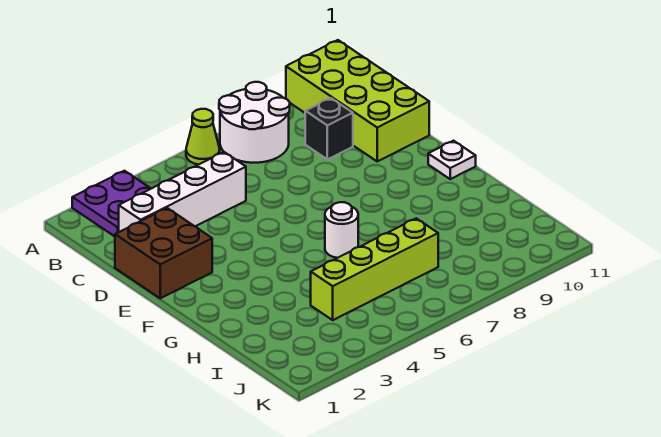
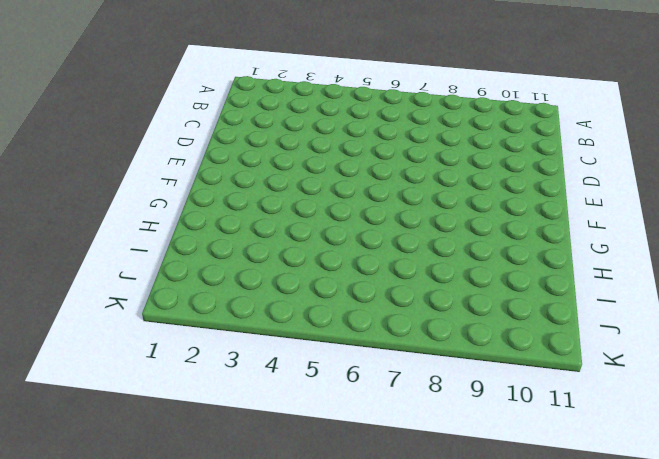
none -> purple 2x2 plate [72,171,151,236]
none -> lime 1x1 cone [186,109,220,165]

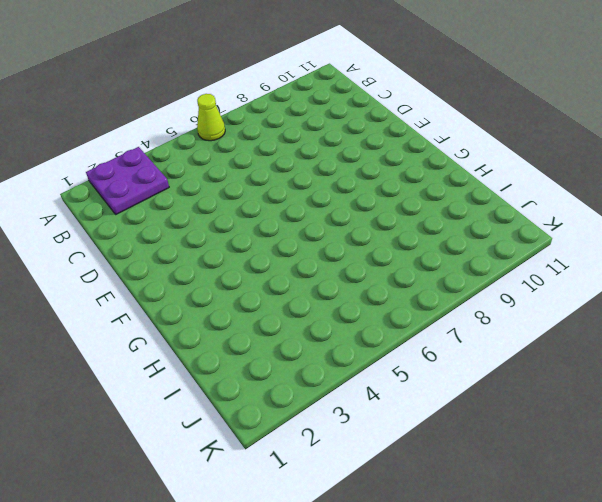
none -> white 2x2 round brick [219,82,290,163]
none -> lime 2x4 brick [286,40,429,161]

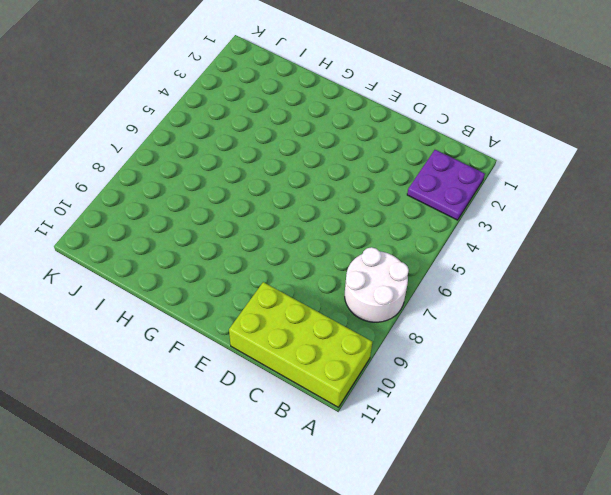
none -> lime 1x1 cone [186,109,220,165]
none -> white 1x4 brick [119,152,246,232]

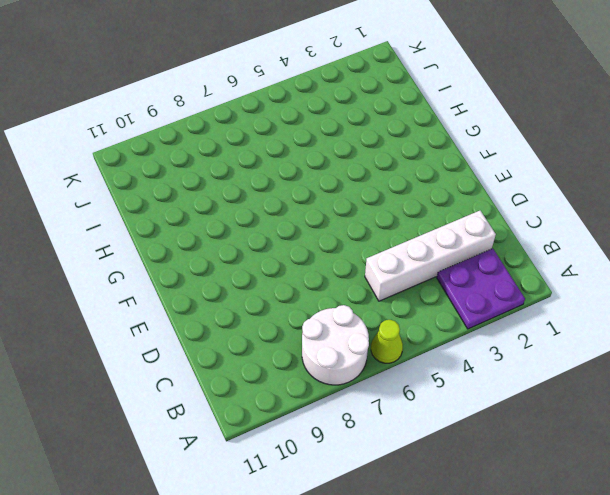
none -> lime 2x4 brick [286,40,429,161]
none -> black 1x1 brick [305,98,353,159]

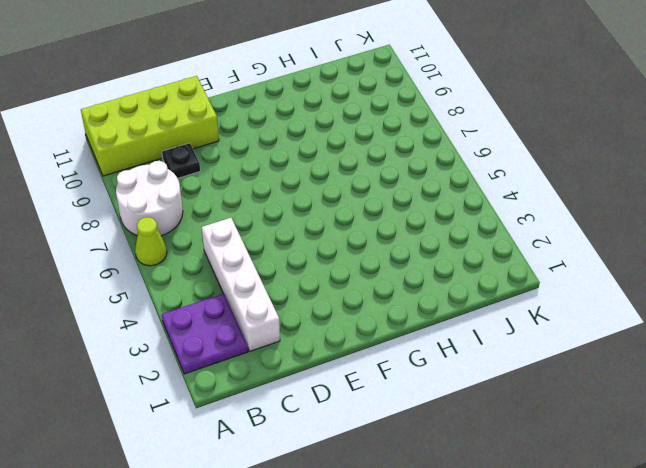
black 1x1 plate [162,143,200,178] -> black 1x1 brick [305,98,353,159]
none -> brown 2x2 brick [115,208,212,298]
none -> white 1x1 plate [428,141,476,179]

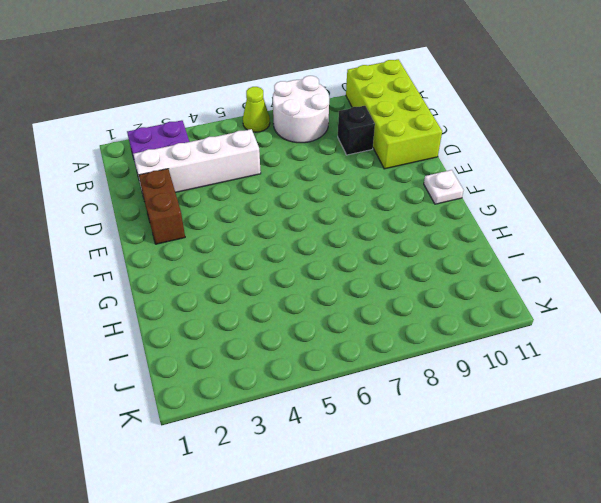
brown 1x2 brick [139,169,185,244] -> brown 2x2 brick [115,208,212,298]
none -> white 1x1 round brick [325,202,358,258]
none -> lime 1x4 brick [311,218,438,320]

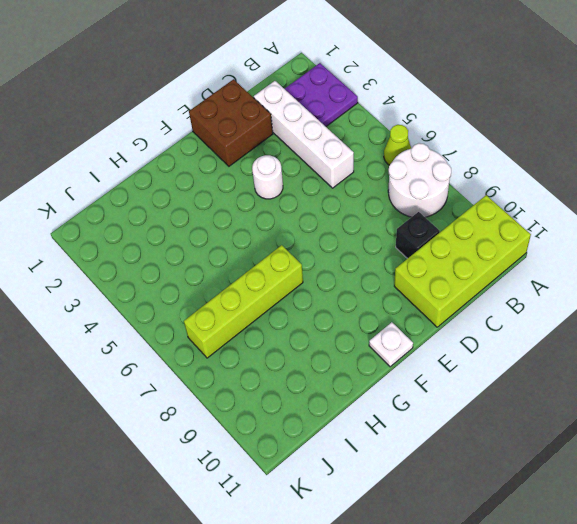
white 1x1 round brick [252,155,283,199] -> white 1x1 round brick moved to [325,202,358,258]
lime 1x4 brick [184,245,303,358] -> lime 1x4 brick turned to [311,218,438,320]

